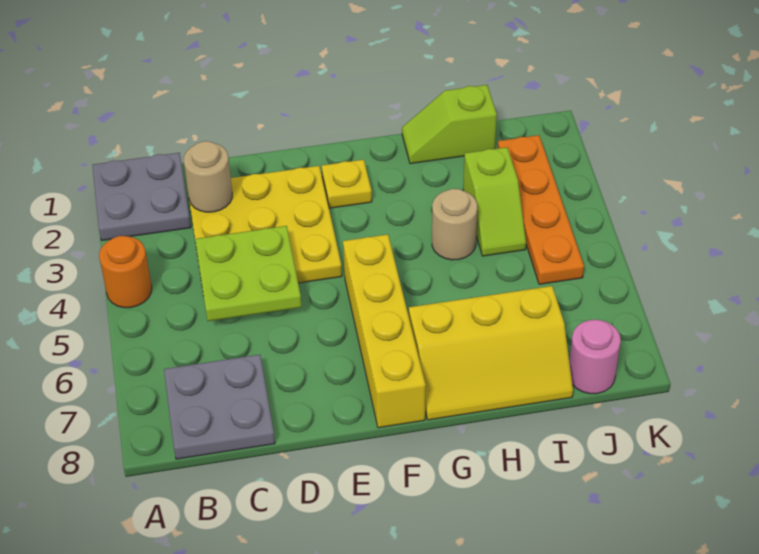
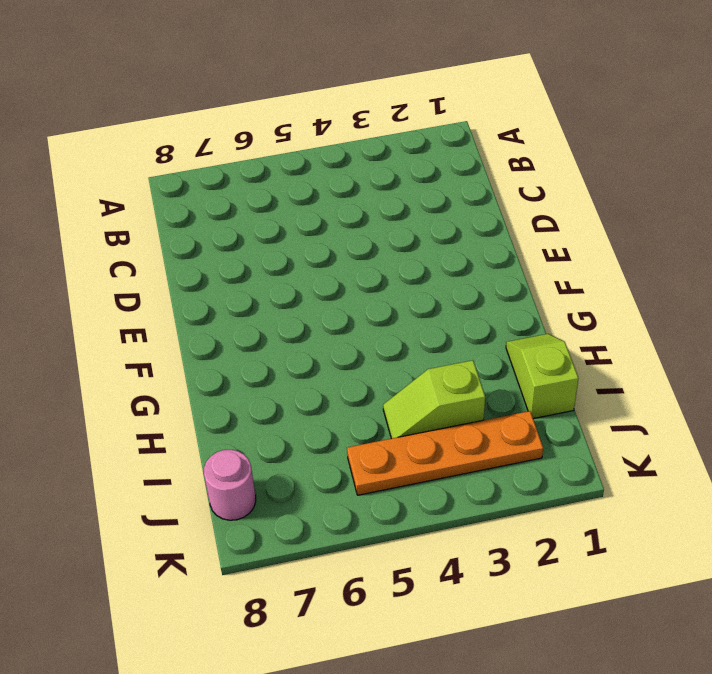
none -> grey 2x2 plate [92,153,191,240]
none -> orange 1x1 round brick [99,236,152,308]
none -> grey 2x2 plate [164,355,275,459]

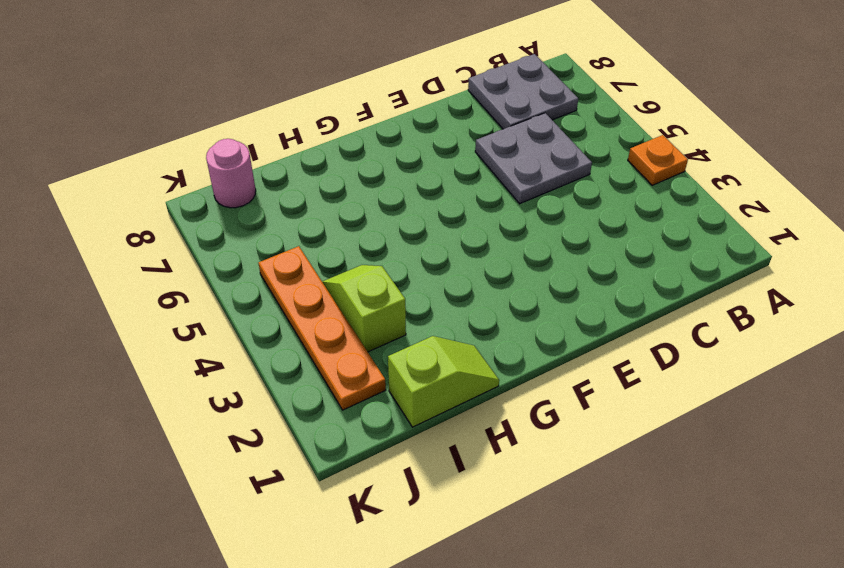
orange 1x1 plate [628,135,688,185] -> orange 1x1 round brick [99,236,152,308]
grey 2x2 plate [475,113,592,204] -> grey 2x2 plate moved to [92,153,191,240]
none -> yellow 3x3 plate [189,166,342,283]
none -> yellow 1x1 plate [322,160,372,208]
none -> yellow 1x4 brick [343,234,426,428]

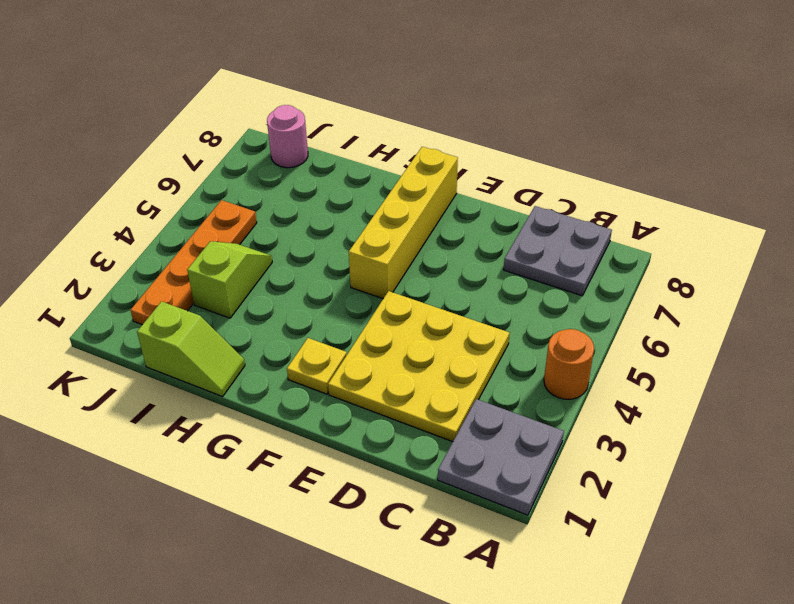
none -> yellow 2x3 slope [409,286,573,420]
none -> tan 1x1 round brick [432,189,477,260]
none -> tan 1x1 round brick [184,141,232,212]

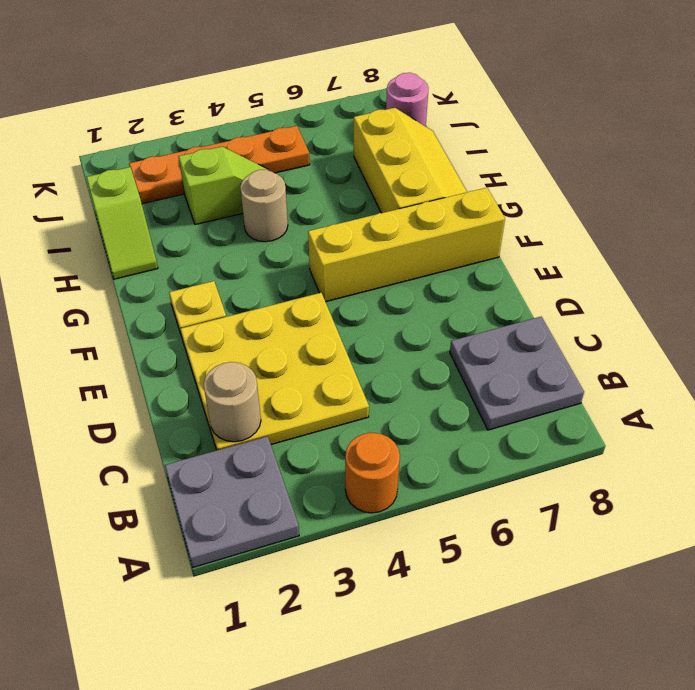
none -> lime 2x2 plate [195,226,302,321]

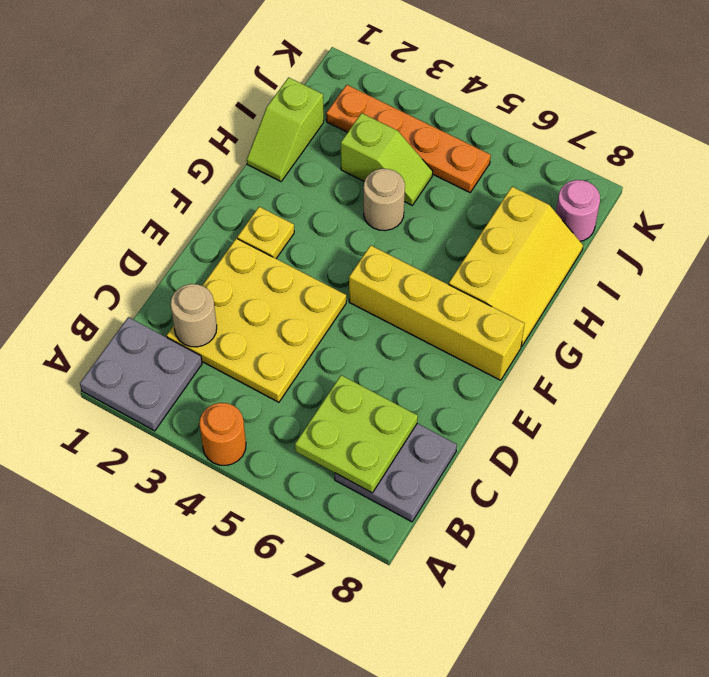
lime 2x2 plate [295,375,418,493] -> lime 2x2 plate moved to [195,226,302,321]

